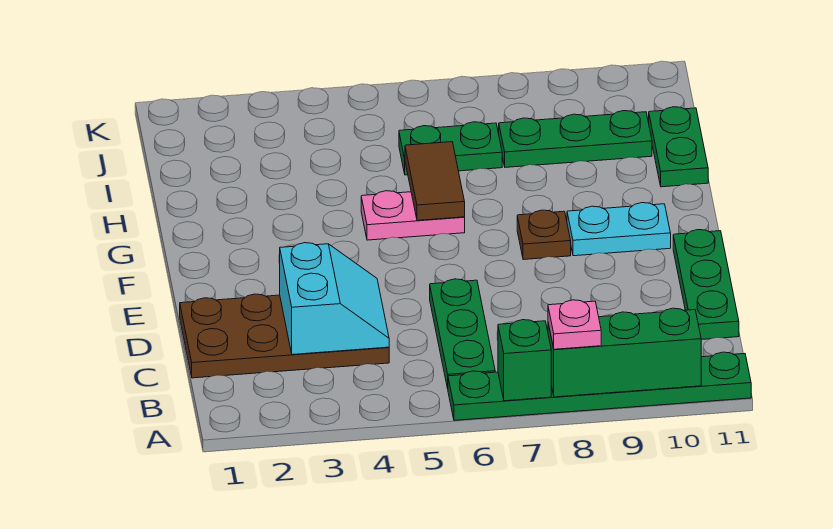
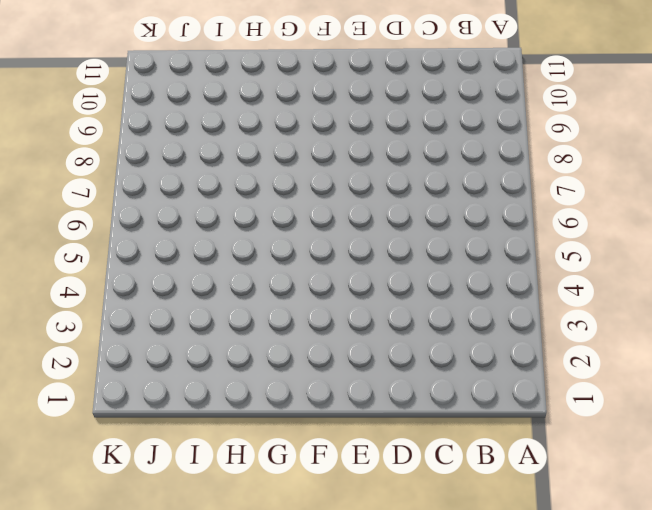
none -> green 1x6 plate [448,352,751,420]
none -> green 1x3 plate [430,279,495,388]
none -> brown 2x4 plate [180,294,389,378]

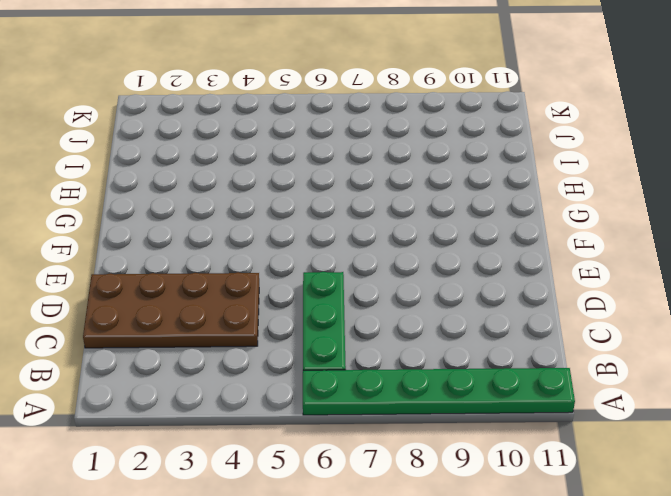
none -> green 1x3 plate [673,230,739,340]
none -> brown 1x1 plate [517,210,571,260]
none -> cyan 1x2 plate [567,203,671,256]

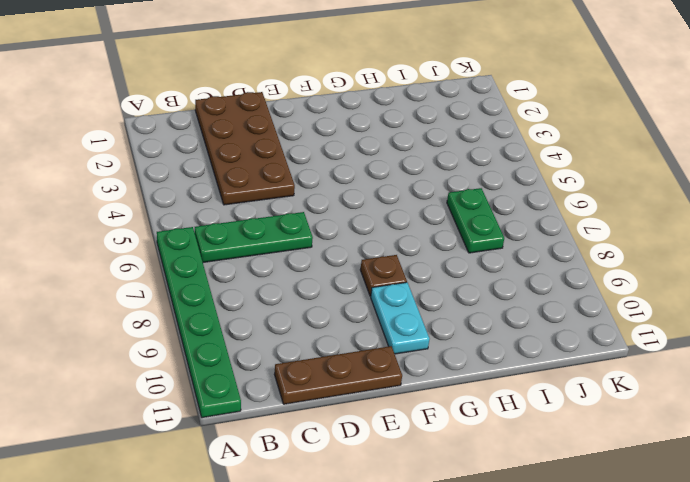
brown 1x3 plate [274,346,402,404] -> green 1x3 plate [673,230,739,340]
none -> pink 1x2 plate [361,191,465,240]
none -> green 1x2 plate [649,107,708,187]
none -> green 1x3 plate [499,111,652,167]

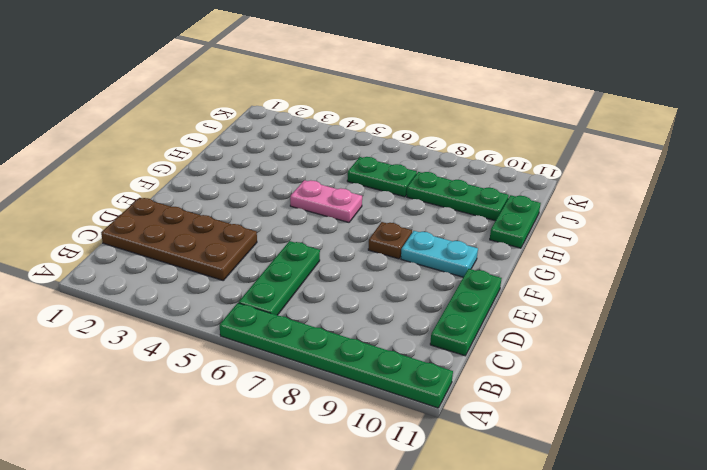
none -> green 1x1 brick [498,320,551,401]
none -> green 1x3 brick [548,308,701,397]
none -> cyan 2x2 slope [280,243,389,355]

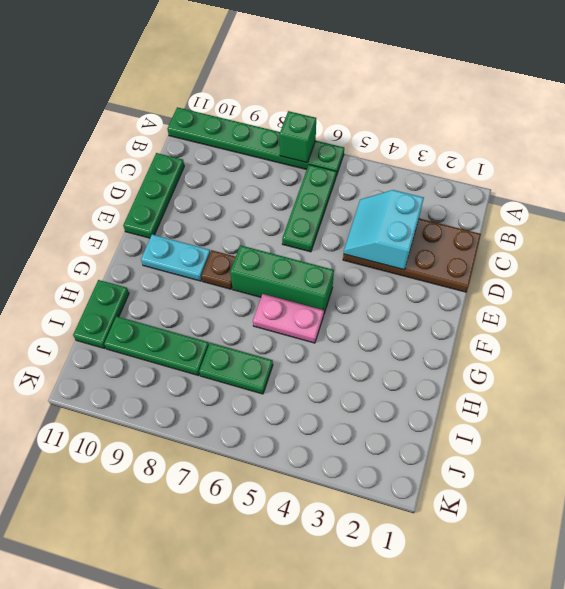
green 1x3 brick [230,245,334,313] -> green 1x3 brick moved to [548,308,701,397]
none -> brown 1x2 tile [405,142,465,221]
none -> pink 1x1 plate [548,300,601,349]

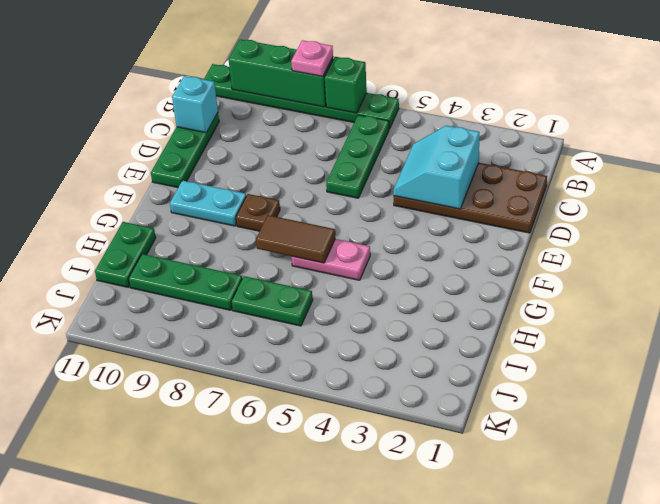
cyan 1x1 brick [172,76,218,133] -> none
brown 1x2 tile [256,215,335,263] -> brown 1x2 tile turned to [405,142,465,221]

